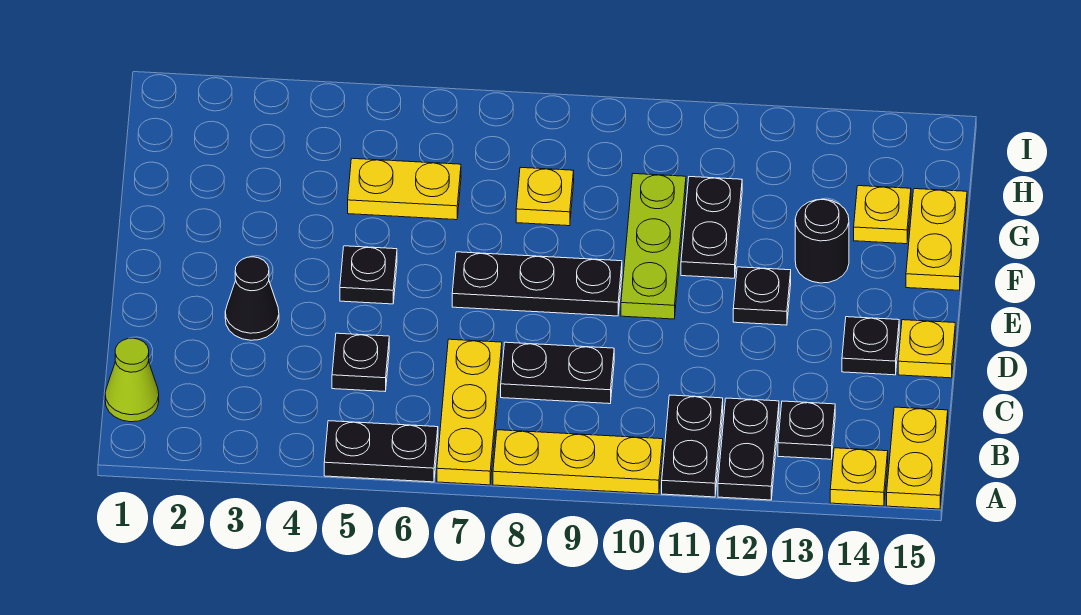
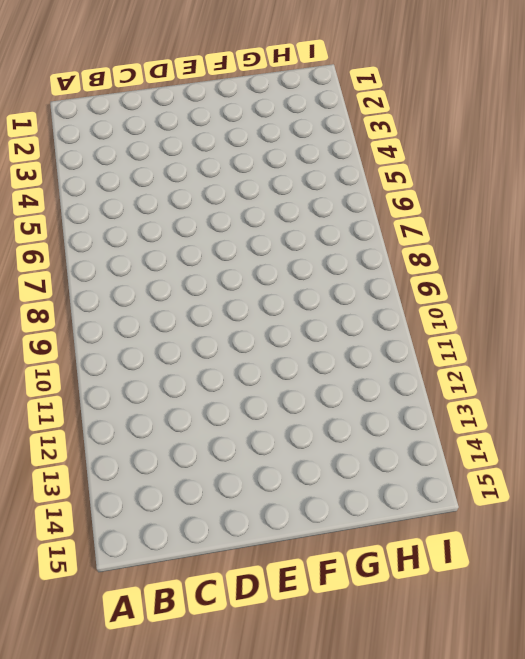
none -> black 1x2 plate [324,421,438,482]
none -> yellow 1x3 plate [437,339,502,485]
none -> yellow 1x3 plate [493,430,663,494]

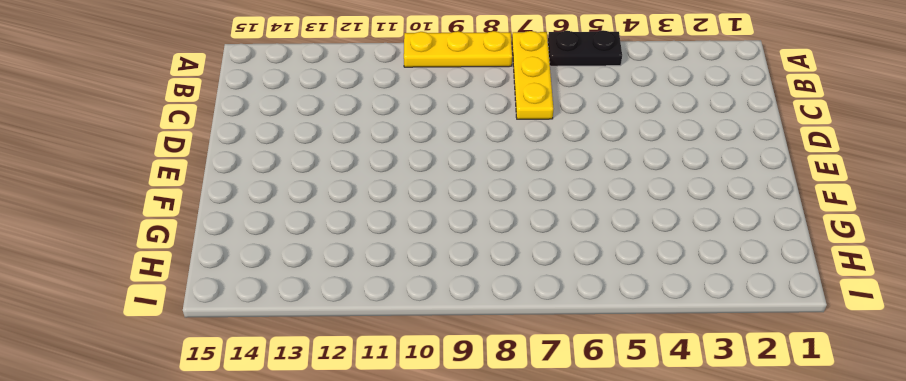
none -> black 1x2 plate [662,395,723,497]
none -> black 1x2 plate [718,398,779,500]
none -> yellow 1x1 plate [830,448,888,506]

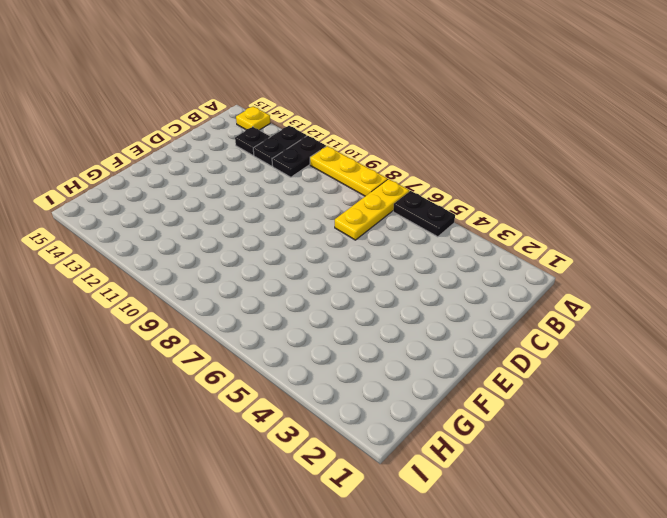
none -> yellow 1x2 plate [887,407,948,509]
none -> lime 1x1 cone [105,338,159,422]
none -> black 1x1 plate [332,333,389,391]

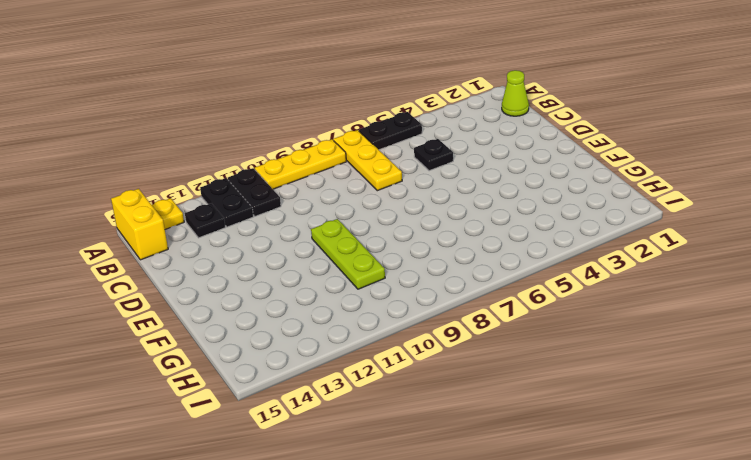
yellow 1x2 brick [111,189,168,260] -> yellow 1x2 plate [887,407,948,509]
none -> black 1x2 plate [501,342,614,404]
none -> black 1x1 cone [225,257,279,340]
none -> black 1x1 plate [842,317,899,375]

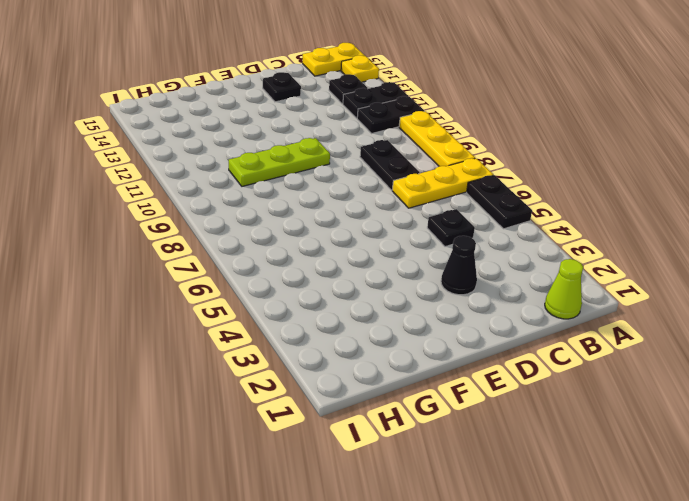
none -> yellow 1x1 plate [898,320,955,378]
none -> black 1x1 plate [340,246,397,304]
none -> black 1x3 plate [452,252,622,316]

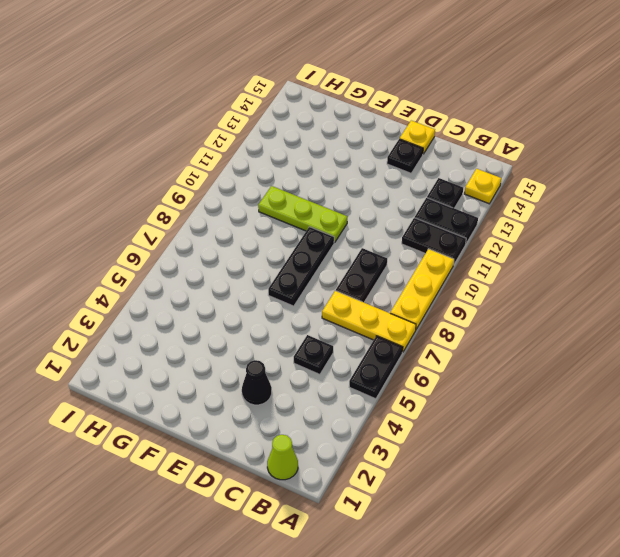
none -> yellow 1x2 plate [887,407,948,509]
none -> black 1x1 plate [340,246,397,304]
none -> black 1x1 plate [733,267,791,325]

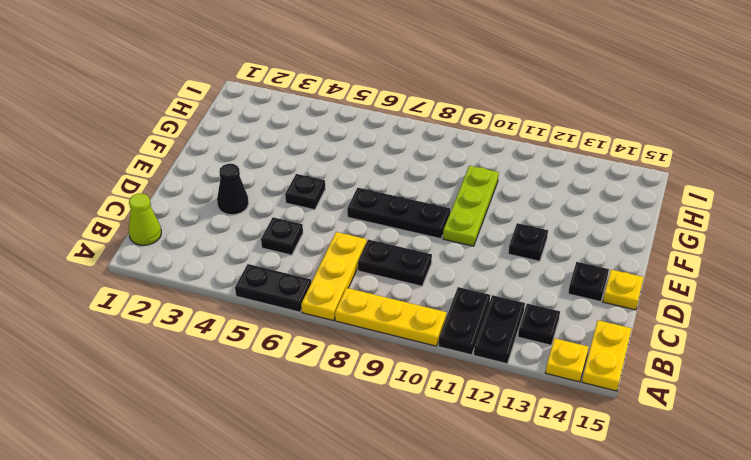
none -> black 1x2 plate [681,177,742,278]
none -> black 1x1 round brick [795,199,849,283]
none -> yellow 1x2 plate [906,189,967,290]

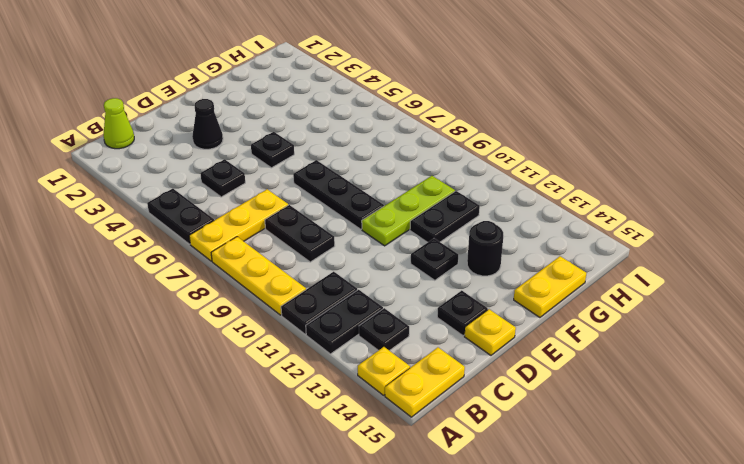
none -> yellow 1x2 plate [348,158,461,220]
none -> yellow 1x1 plate [516,167,574,226]
none -> yellow 1x1 plate [854,186,911,244]

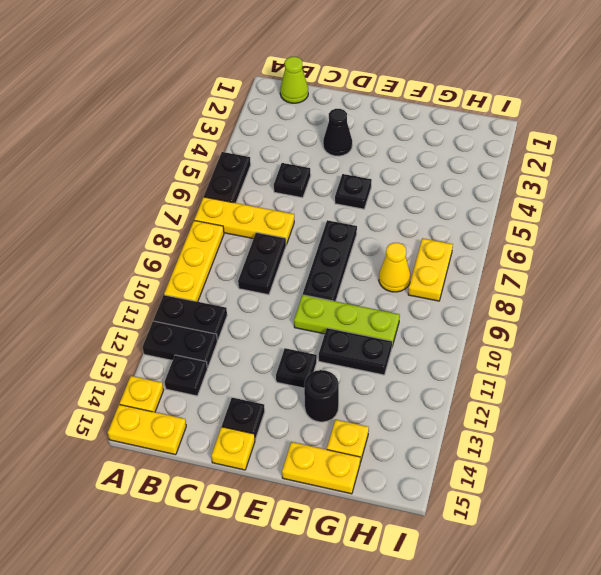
yellow 1x1 cone [379,243,410,292] -> yellow 1x1 plate [516,167,574,226]
yellow 1x2 plate [408,238,453,301] -> yellow 1x2 plate moved to [348,158,461,220]

